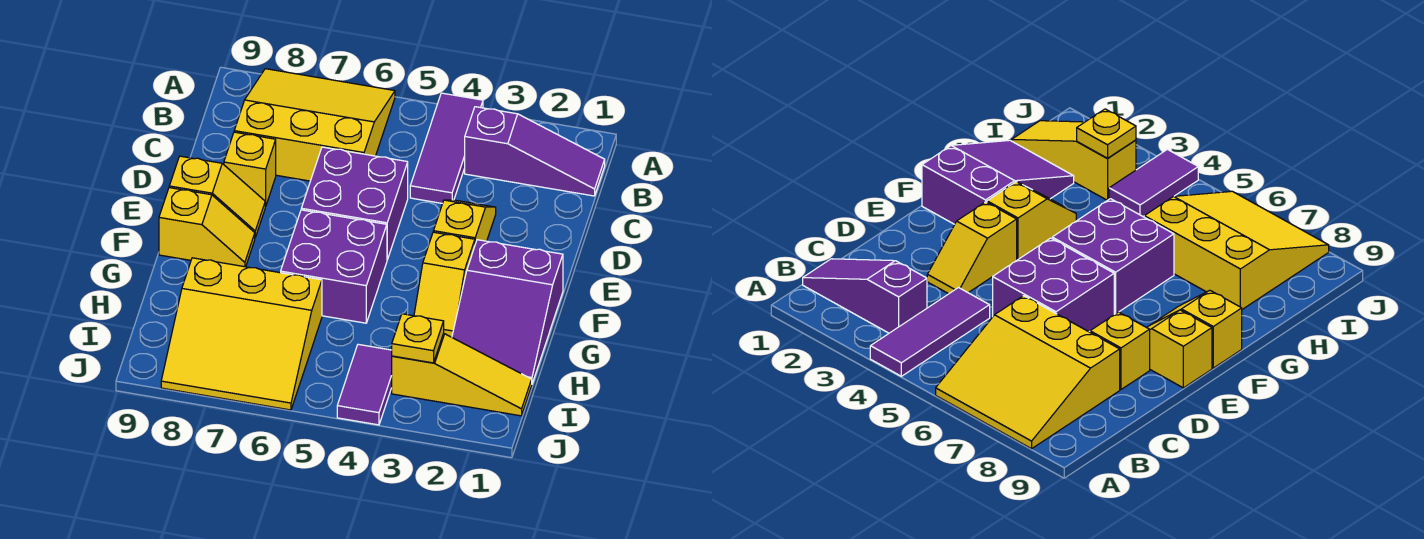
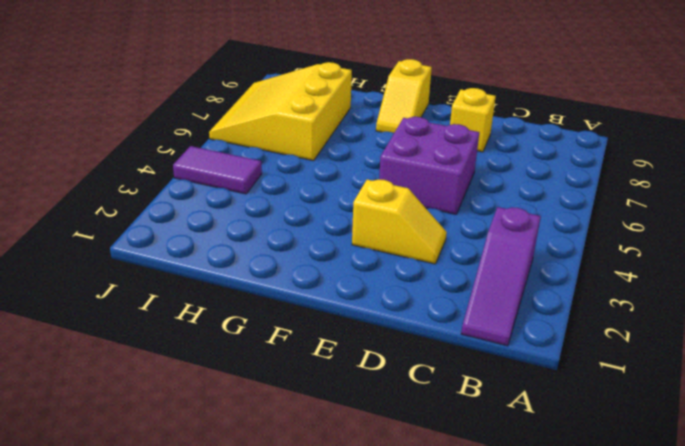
none -> purple 1x3 tile [410,93,483,203]
none -> yellow 3x3 slope [234,69,395,181]
none -> yellow 1x2 slope [169,156,266,237]

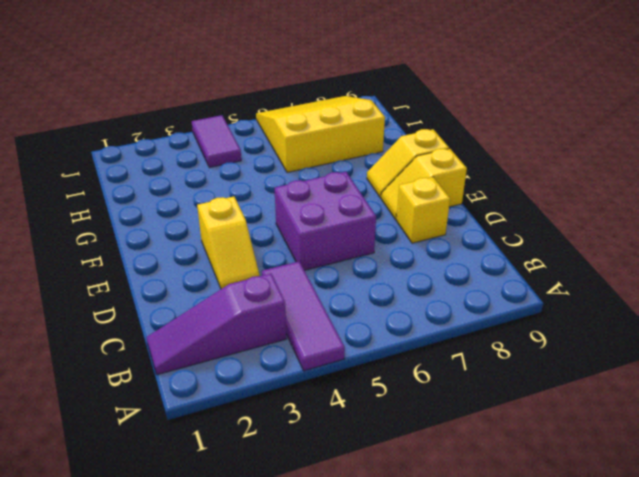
none -> yellow 3x3 slope [234,69,395,181]
none -> purple 2x3 slope [452,240,563,383]
none -> yellow 1x2 slope [414,232,475,337]

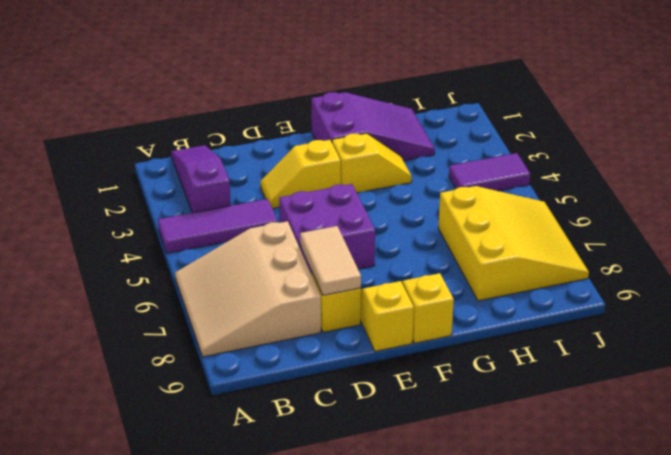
tan 3x3 slope [175,221,321,357] -> yellow 3x3 slope [234,69,395,181]
tan 1x2 tile [300,226,361,295] -> none
none -> purple 2x2 brick [281,210,387,323]
none -> yellow 1x3 slope [392,334,532,416]
none -> yellow 1x1 plate [392,314,444,363]

